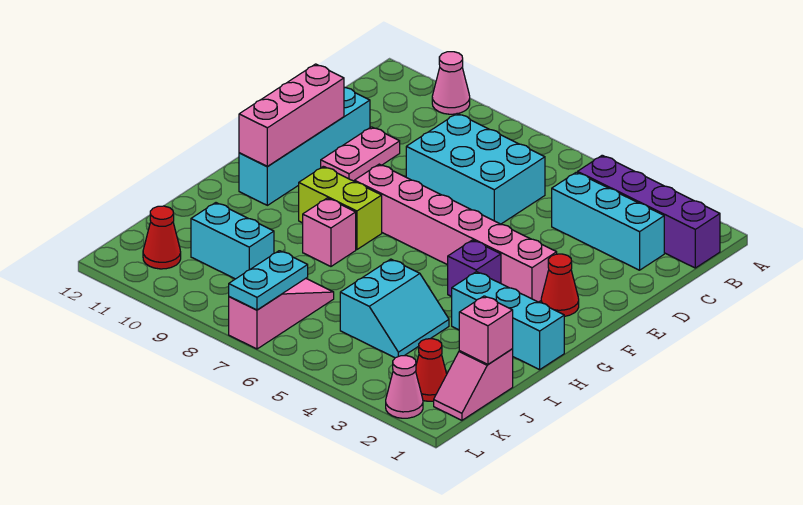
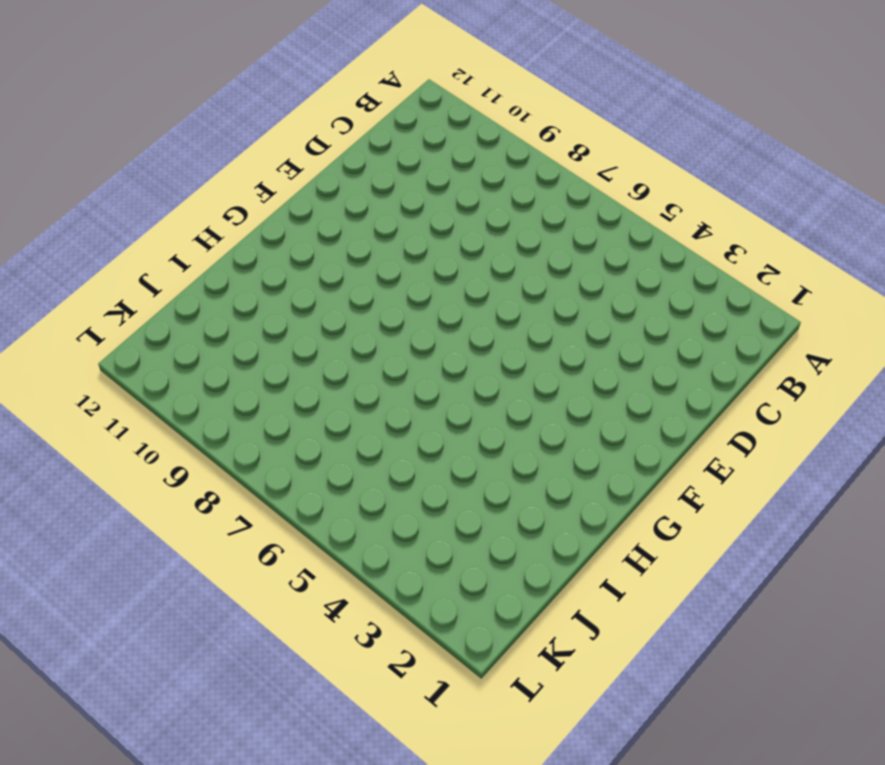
none -> pink 1x1 cone [432,52,470,114]
none -> purple 1x4 brick [578,155,720,268]
none -> cyan 1x3 brick [552,172,664,270]

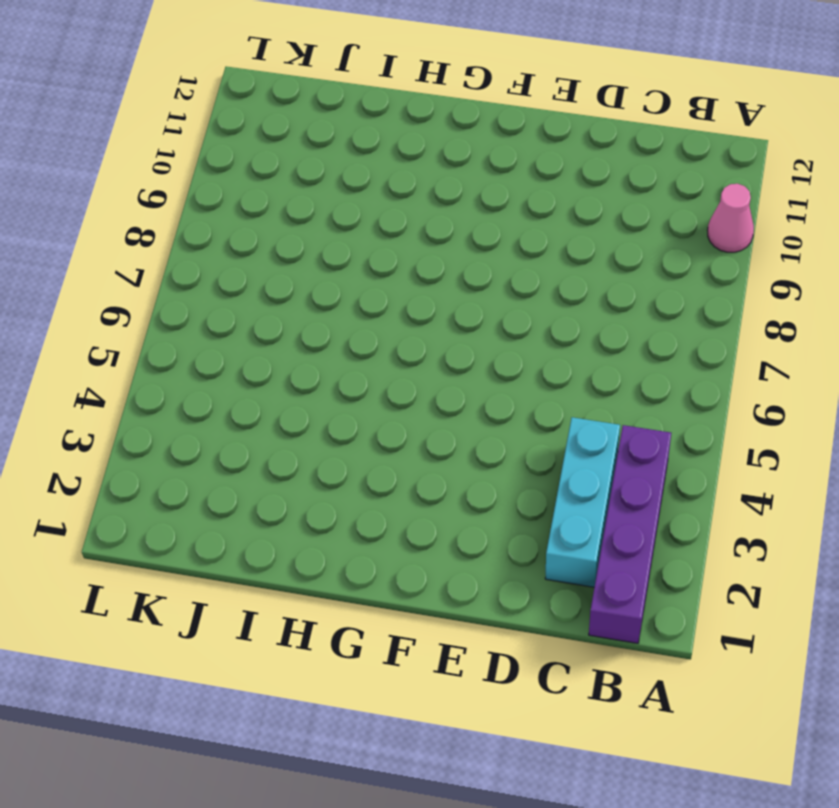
none -> cyan 2x3 brick [406,114,545,224]
none -> pink 1x2 plate [321,127,400,181]
none -> cyan 1x4 brick [239,88,370,205]

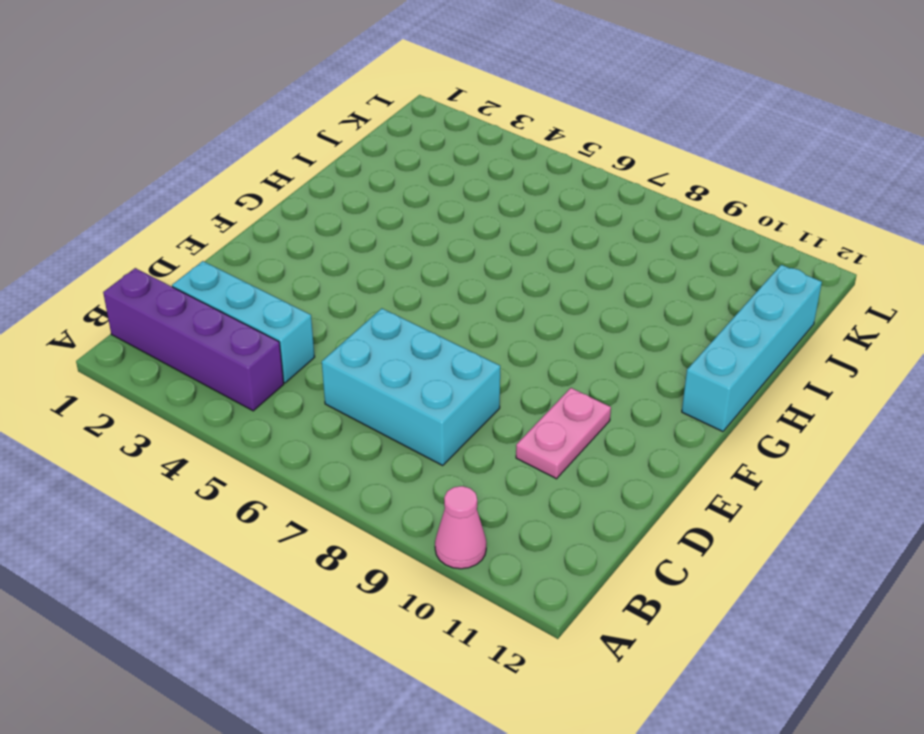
cyan 1x4 brick [682,265,822,432] -> cyan 1x4 brick moved to [239,88,370,205]
none -> red 1x1 cone [541,254,579,316]
none -> pink 1x6 brick [354,164,557,302]
none -> purple 1x1 brick [448,240,501,297]

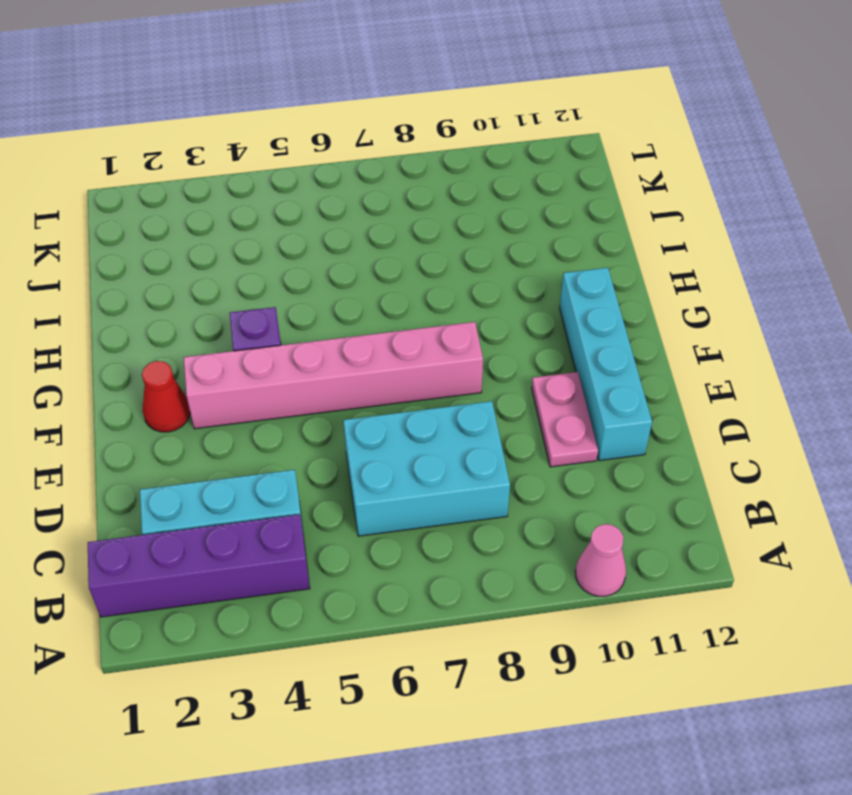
none -> lime 1x2 brick [299,166,382,250]
none -> cyan 1x3 brick [452,272,564,370]
none -> pink 1x1 brick [303,198,356,266]

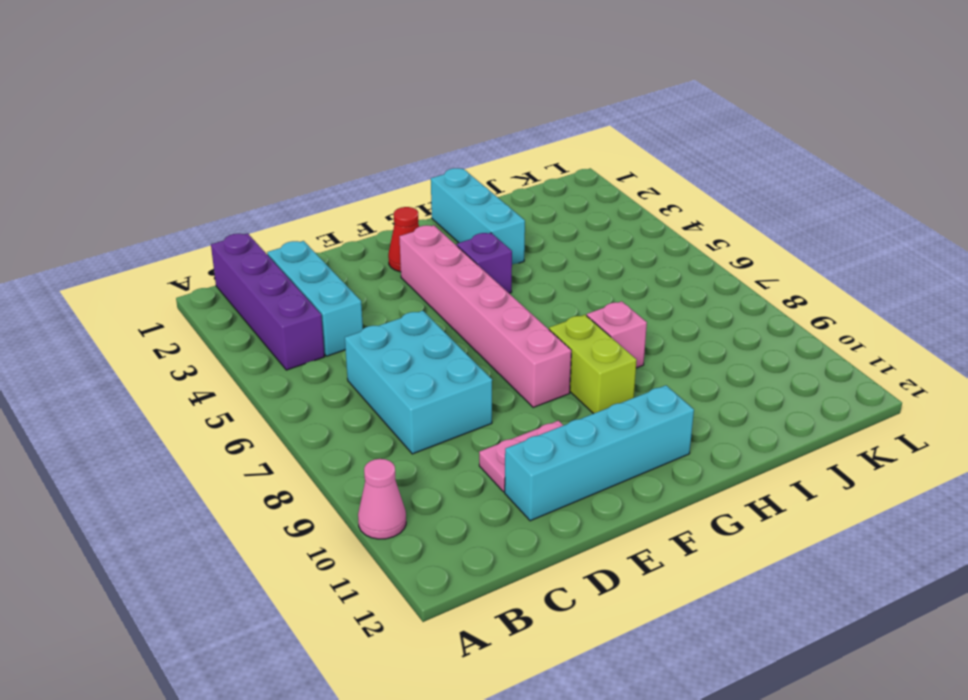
none -> cyan 2x2 slope [340,259,449,358]
none -> pink 1x2 slope [434,349,513,420]
none -> pink 1x3 slope [229,279,334,349]

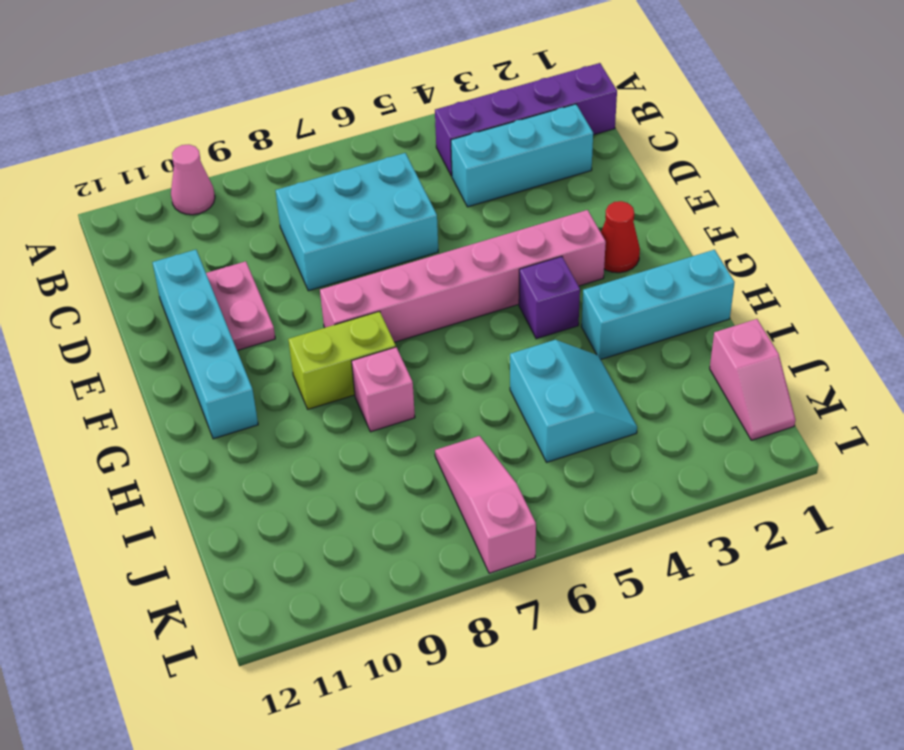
none -> cyan 1x2 brick [191,203,274,279]
none -> red 1x1 cone [416,339,447,401]
none -> red 1x1 cone [143,206,181,269]

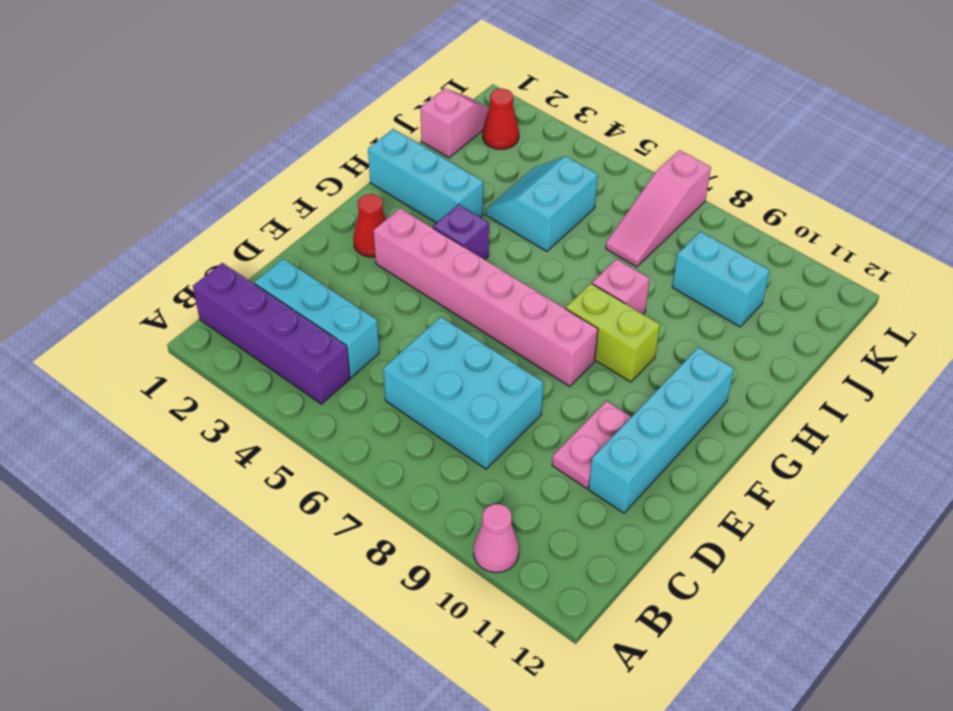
none -> red 1x1 cone [143,206,181,269]
none -> pink 1x1 cone [386,356,423,418]
none -> pink 1x3 brick [239,64,344,167]

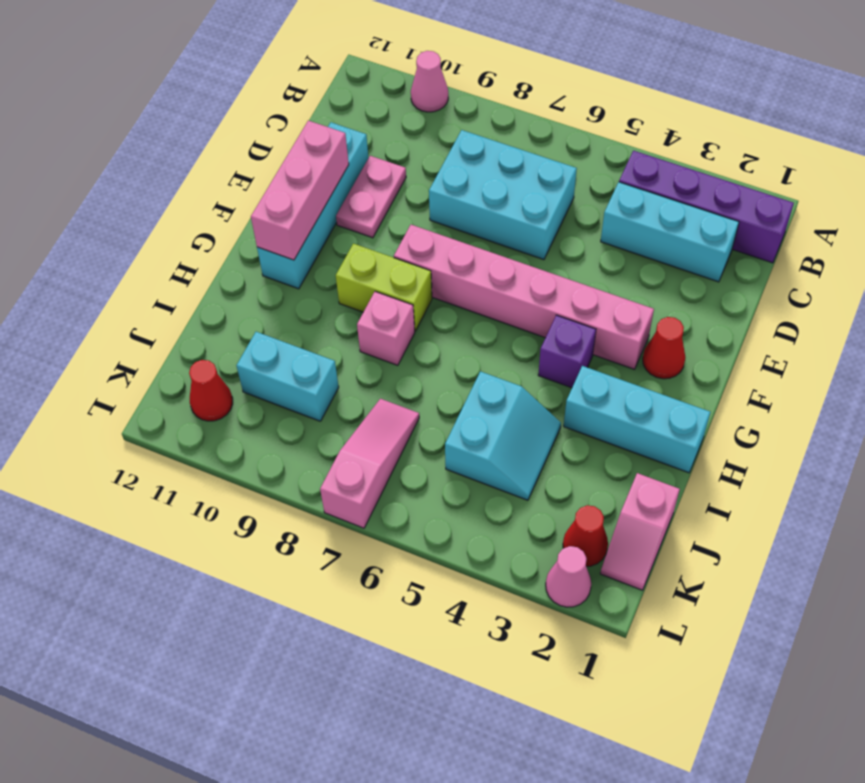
none -> pink 1x1 brick [459,296,513,364]
none -> cyan 1x2 plate [229,251,308,310]

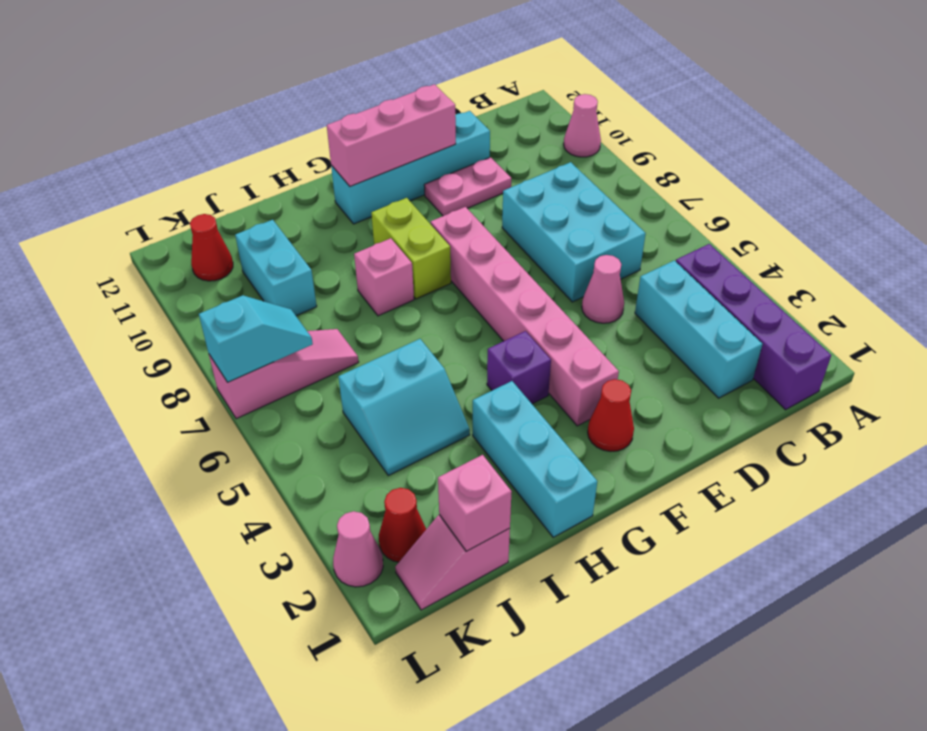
pink 1x1 cone [582,255,624,323] -> none
cyan 1x2 slope [199,295,313,382] -> cyan 1x2 plate [229,251,308,310]

